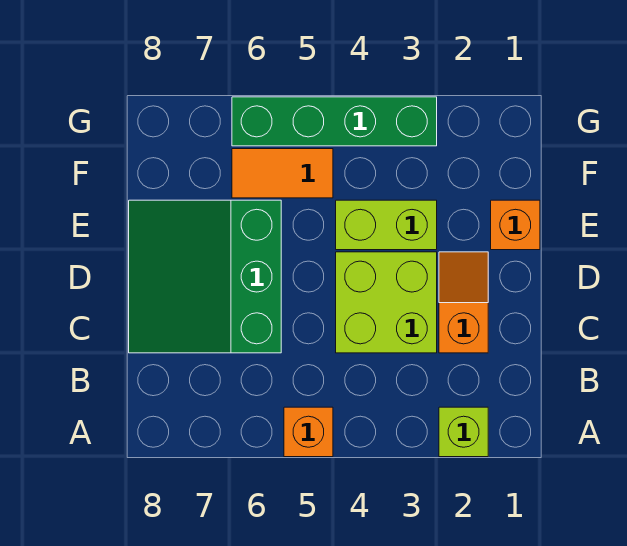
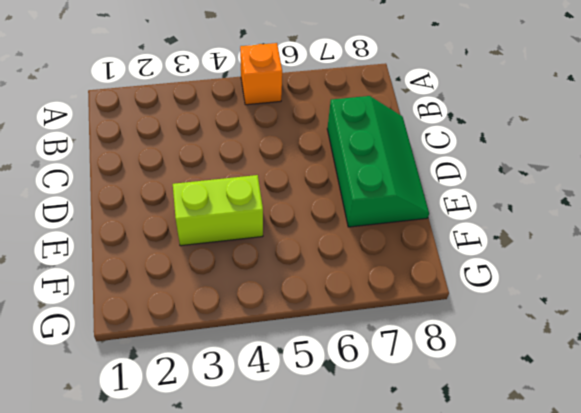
green 2x3 slope [327,96,429,227] -> green 3x3 slope [129,200,281,353]
none -> lime 1x1 brick [439,407,488,457]
none -> orange 1x2 slope [439,252,488,353]

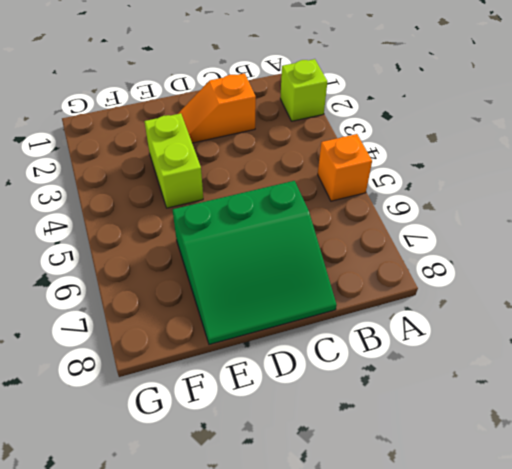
none -> lime 2x2 brick [336,252,437,353]
none -> orange 1x1 brick [491,200,540,250]

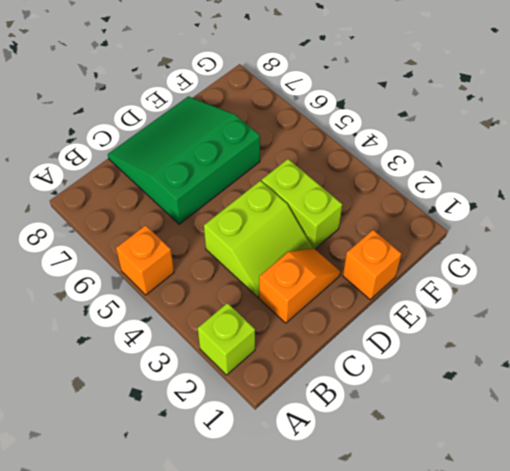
lime 2x2 slope [204,181,313,297] -> lime 2x2 brick [336,252,437,353]
none -> orange 1x2 tile [232,149,333,198]
none -> green 1x4 brick [232,97,437,146]

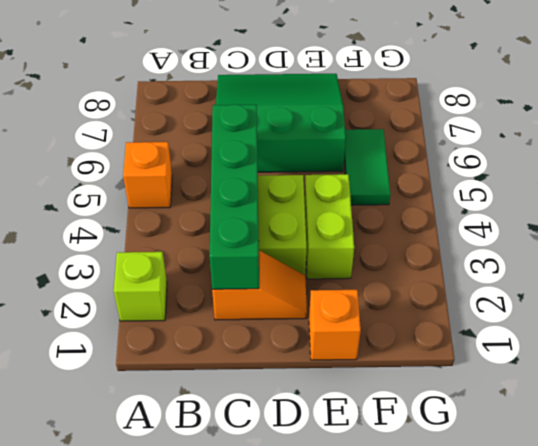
green 1x4 brick [210,104,259,289] -> green 1x4 brick moved to [232,97,437,146]
green 1x2 tile [344,129,391,205] -> orange 1x2 tile [232,149,333,198]

